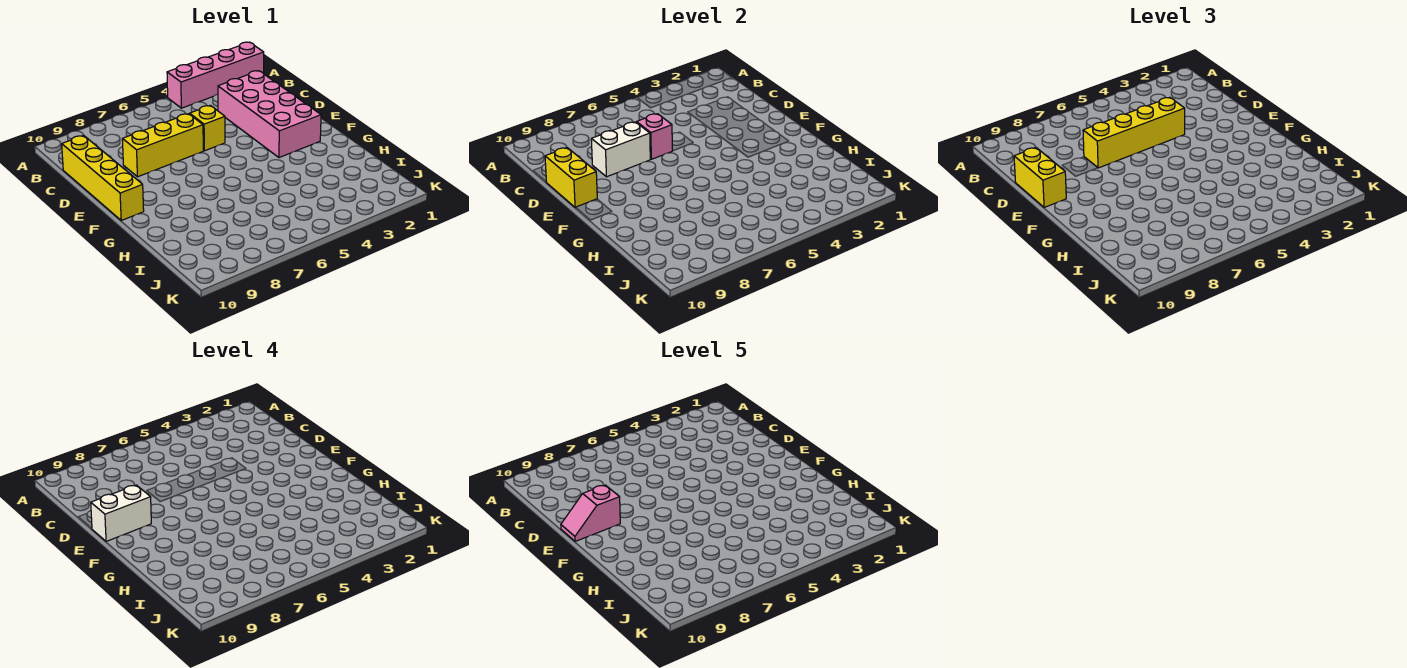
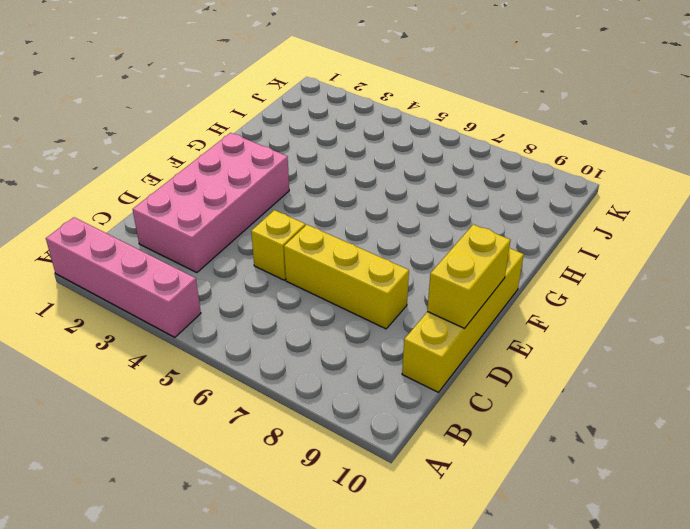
none -> pink 1x1 brick [637,114,672,159]
none -> white 1x2 brick [591,122,650,177]
none -> yellow 1x4 brick [1083,97,1185,168]

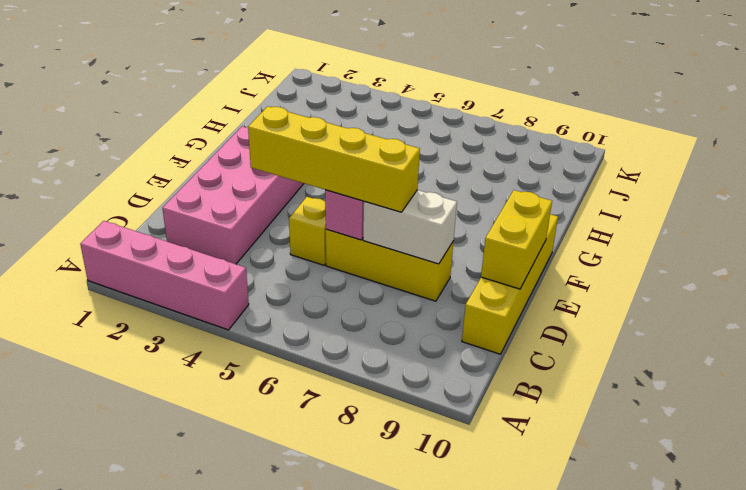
none -> yellow 1x2 brick [1014,148,1066,207]
none -> white 1x2 brick [91,485,151,541]
none -> pink 1x2 slope [561,485,620,541]

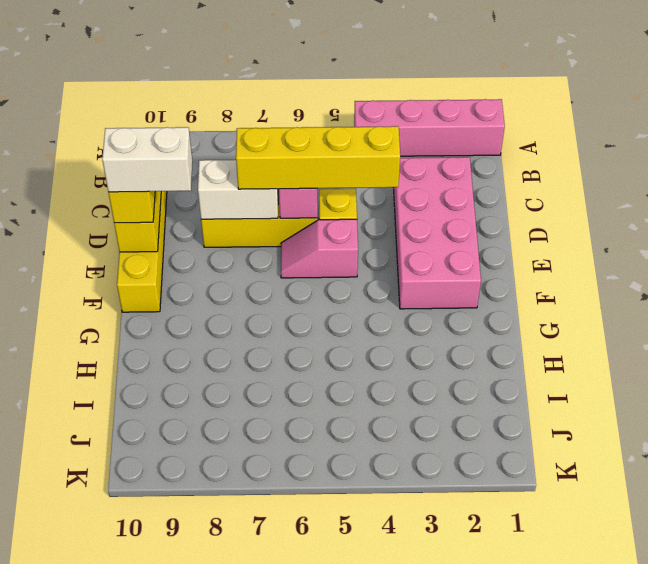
pink 1x2 slope [281,219,358,278] -> pink 1x2 slope moved to [561,485,620,541]

